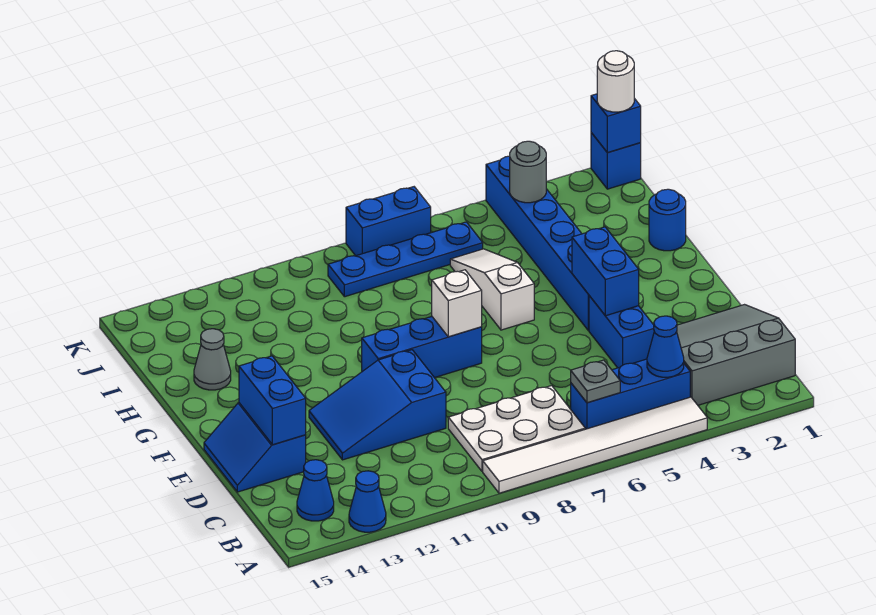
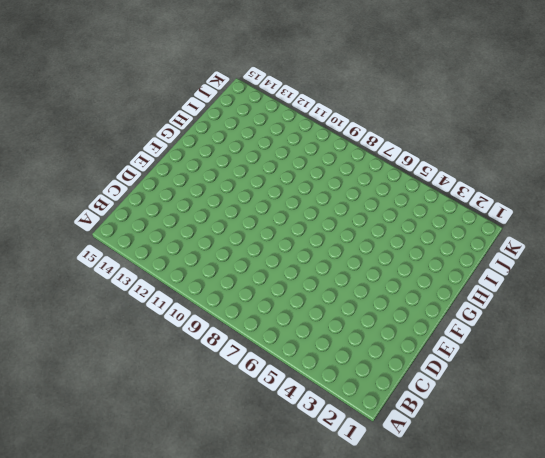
none -> white 1x6 tile [483,397,707,493]
none -> blue 1x1 cone [349,471,386,532]
none -> grey 3x3 slope [677,305,795,405]

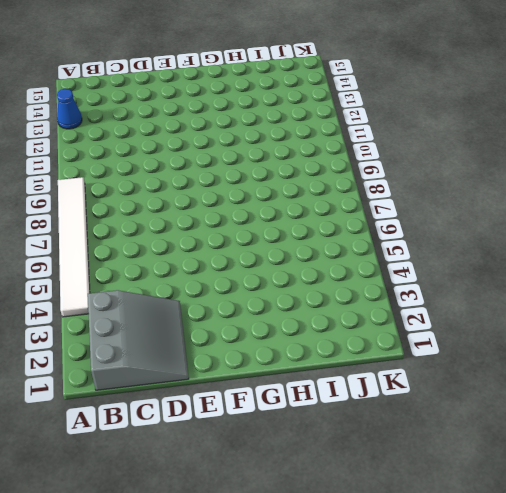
none -> blue 1x3 brick [571,359,690,429]
none -> white 2x3 plate [448,386,585,471]
none -> blue 1x1 cone [297,460,334,521]

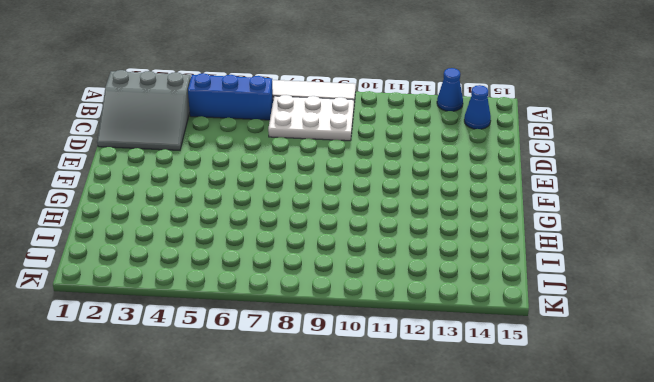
none -> blue 1x2 brick [589,296,654,368]
none -> blue 2x3 slope [309,350,446,460]
none -> blue 2x2 slope [204,403,306,492]

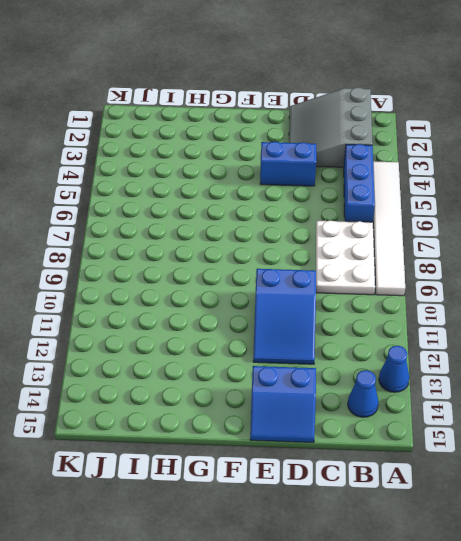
none -> blue 1x6 brick [486,156,589,330]
none -> blue 1x3 brick [362,317,482,378]
none -> white 1x3 slope [450,249,534,330]

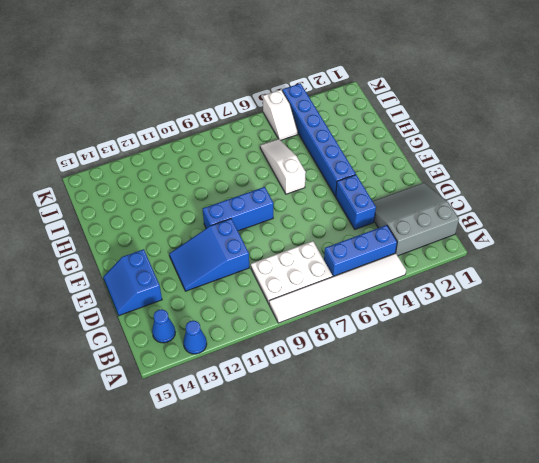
white 1x2 slope [263,90,298,140] -> none
none -> blue 1x1 round brick [649,189,686,251]
none -> grey 1x1 cone [194,329,231,390]
none -> blue 1x4 plate [328,222,483,297]

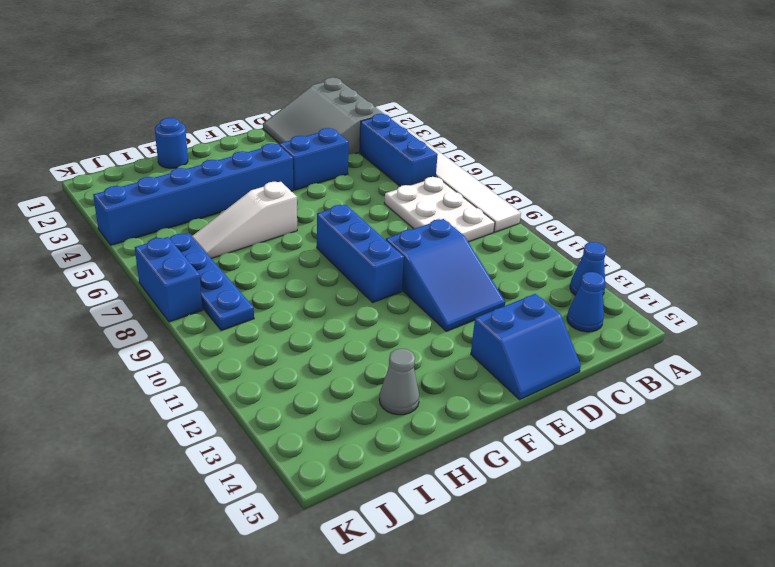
none -> blue 1x1 brick [591,133,641,189]
none -> blue 1x1 cone [647,316,684,377]
none -> grey 1x1 plate [571,360,620,403]

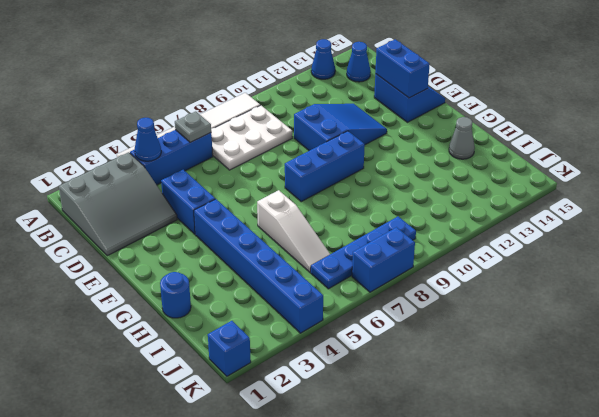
none -> blue 1x2 brick [572,227,639,316]
none -> white 1x1 brick [432,270,482,337]
none -> grey 1x1 round brick [510,141,546,203]

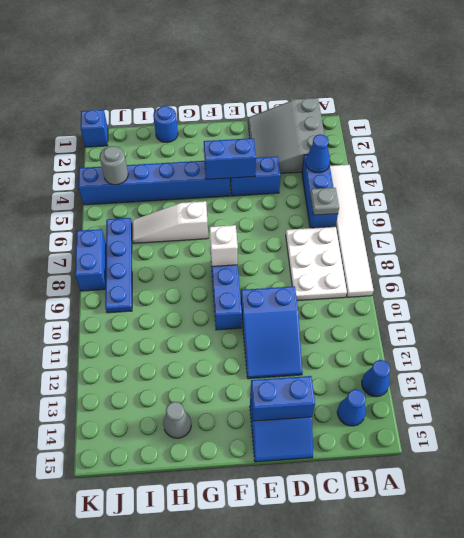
none -> blue 1x1 brick [591,94,641,153]
none -> white 1x1 round brick [597,51,634,112]

